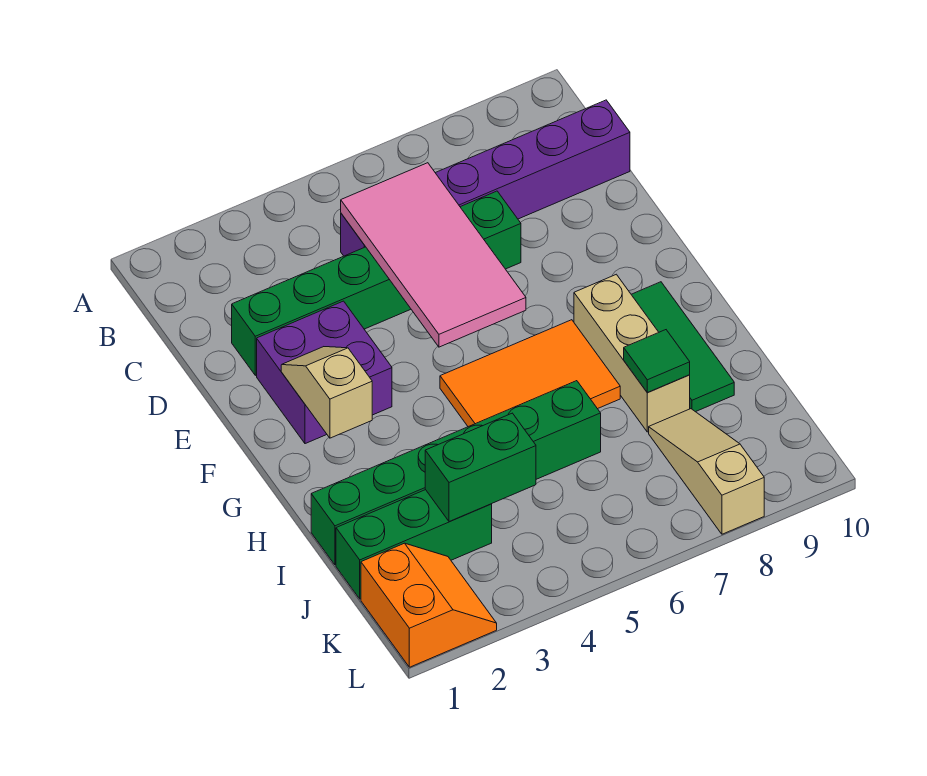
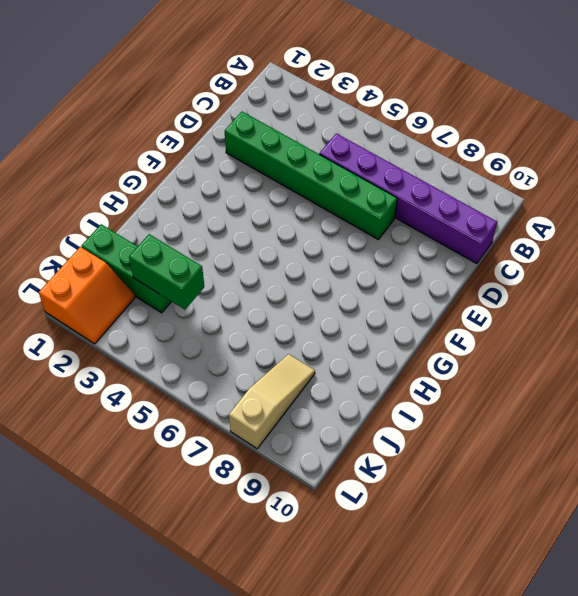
none -> purple 2x2 brick [257,301,392,444]
none -> orange 2x3 tile [440,320,620,427]
none -> tan 1x3 brick [574,274,690,432]

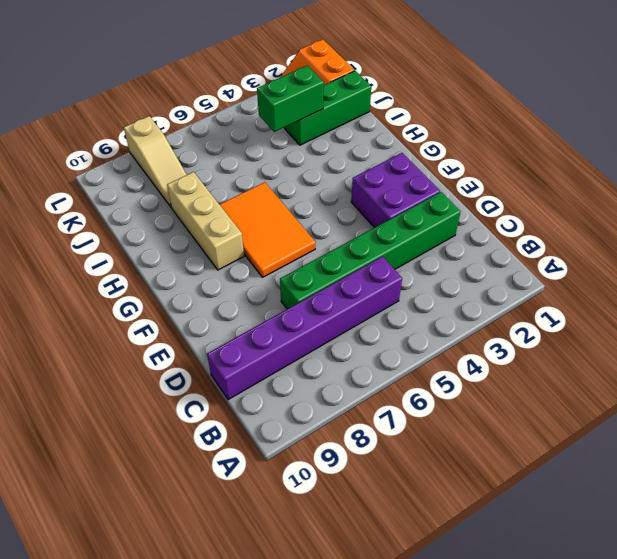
orange 2x3 tile [219,182,316,277] -> orange 2x3 tile turned to [440,320,620,427]
none -> green 1x3 tile [631,282,734,412]
none -> green 1x6 brick [311,381,601,565]
none -> pink 2x4 tile [341,163,526,347]

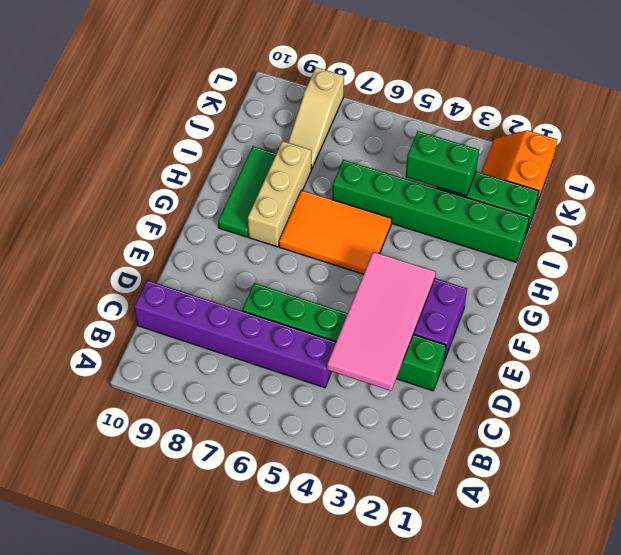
pink 2x4 tile [327,252,436,391] -> pink 2x4 tile moved to [341,163,526,347]
none -> tan 1x2 slope [281,347,372,438]
none -> green 1x1 tile [624,330,690,392]

